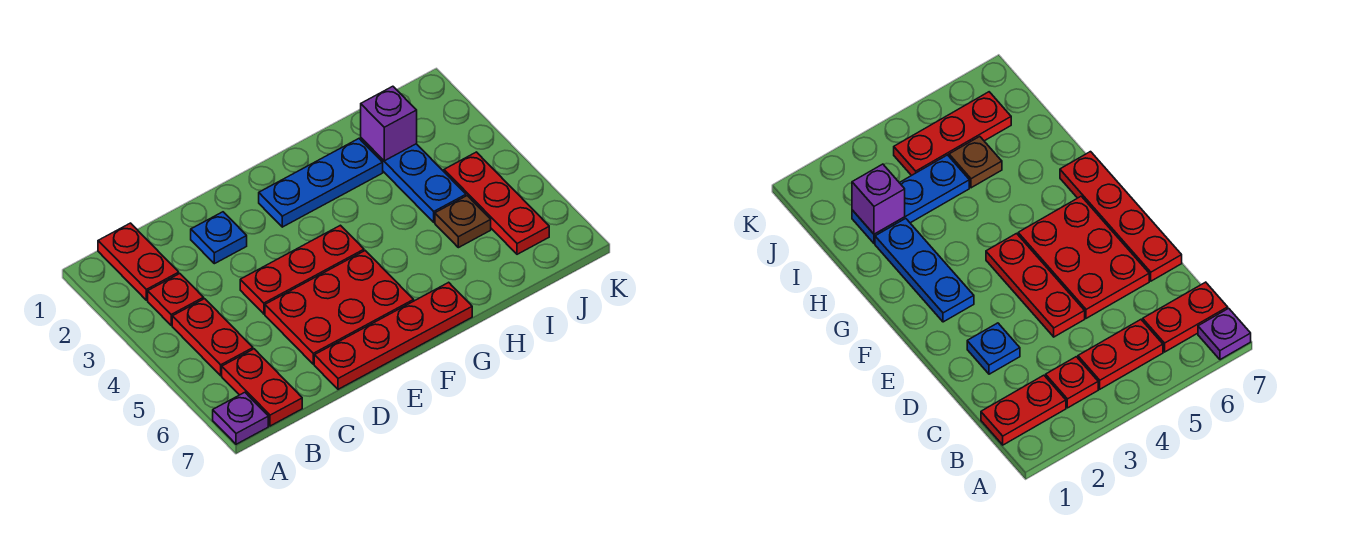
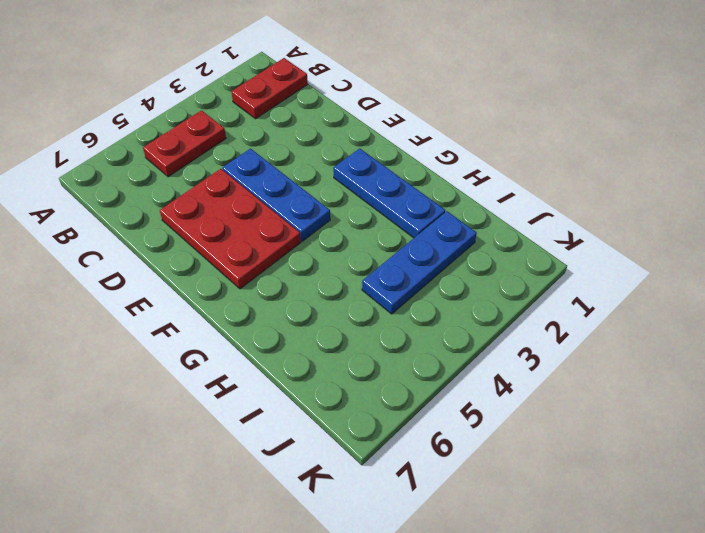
blue 1x3 plate [222,149,330,241] -> red 1x3 plate [240,225,364,314]
none -> purple 1x1 plate [213,392,268,444]
none -> red 1x1 plate [148,274,204,325]
none -> red 1x2 plate [222,349,302,426]

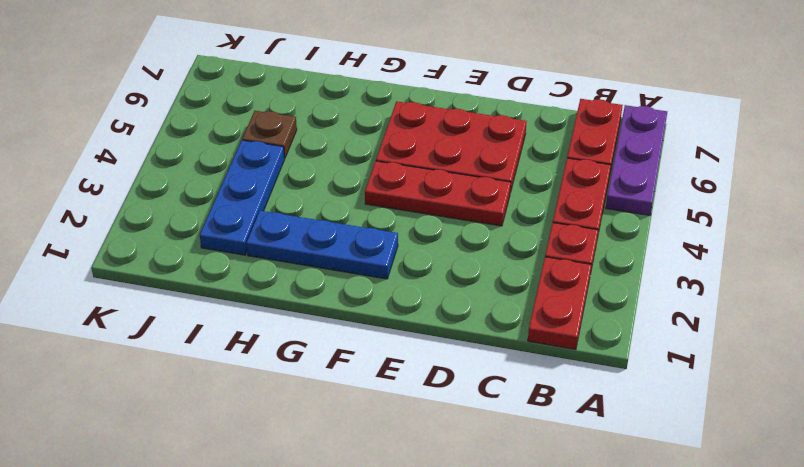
purple 1x3 plate [606,105,667,215] -> purple 1x1 plate [213,392,268,444]
none -> blue 1x1 plate [191,212,247,264]
none -> red 1x4 plate [314,282,472,389]
none -> red 1x3 plate [444,152,549,254]

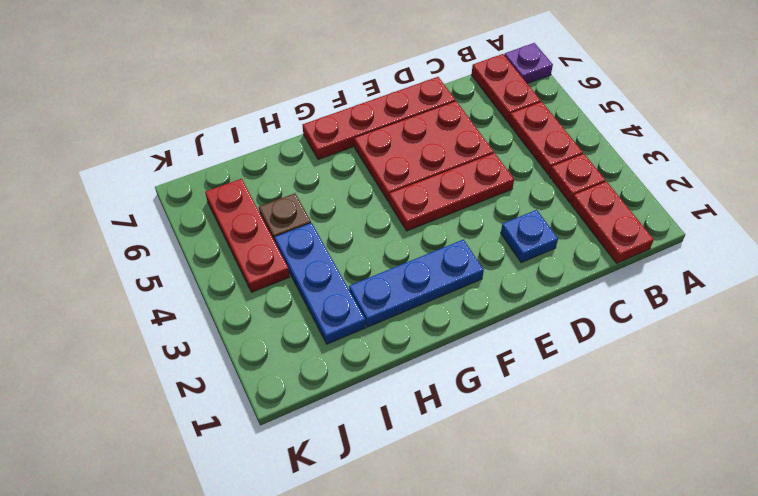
none -> purple 1x1 brick [361,86,417,161]

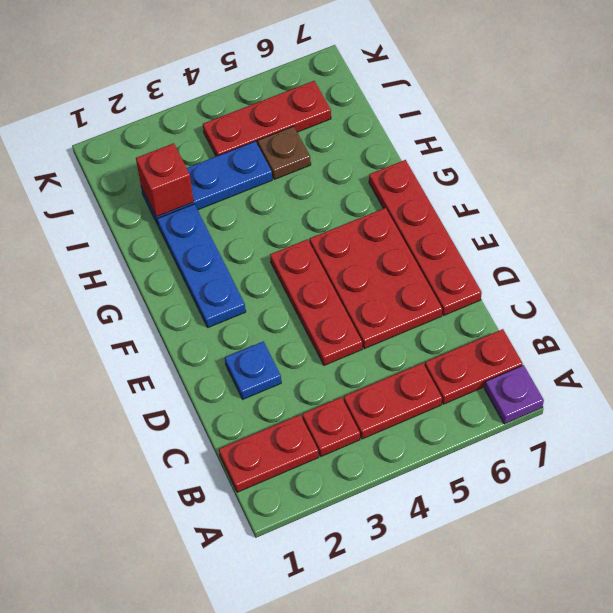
red 1x1 brick [136,143,194,217] -> purple 1x1 brick [361,86,417,161]

